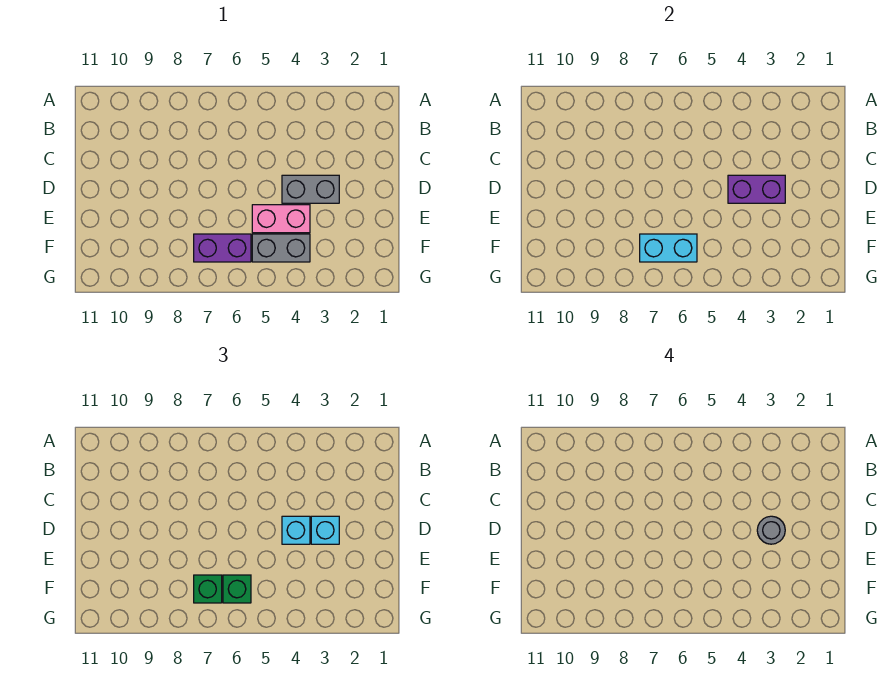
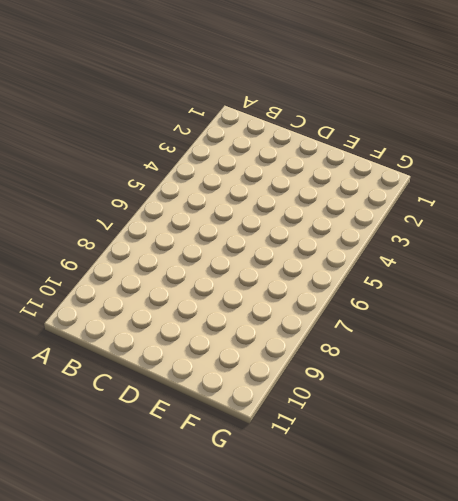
none -> grey 1x2 brick [282,175,339,203]
none -> pink 1x2 brick [252,205,310,233]

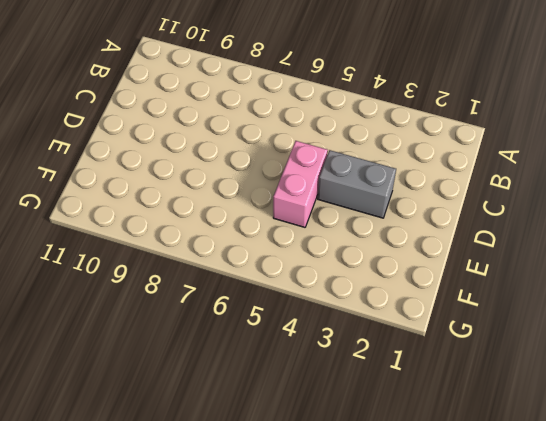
pink 1x2 brick [273,141,328,227] -> pink 1x2 brick turned to [252,205,310,233]
none -> grey 1x2 brick [252,234,310,262]
none -> purple 1x2 brick [194,234,251,262]

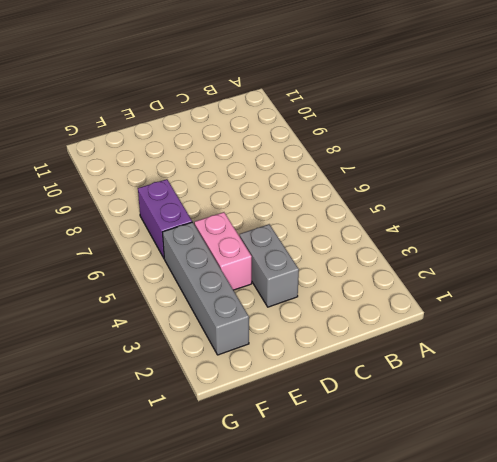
grey 1x4 brick [162,222,249,355] -> grey 1x2 brick [252,234,310,262]
none -> purple 1x2 brick [728,175,785,203]
none -> cyan 1x2 brick [640,234,697,262]

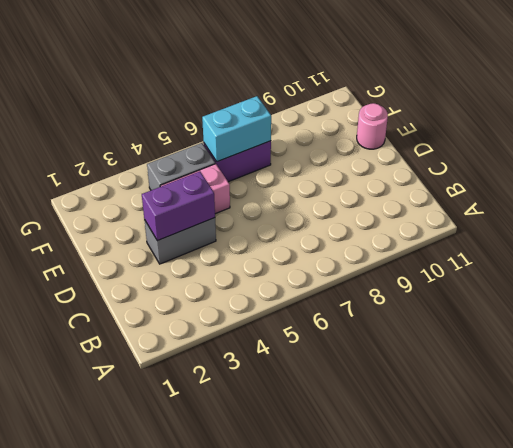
pink 1x1 round brick [357,103,388,149] -> none
none -> cyan 1x1 brick [311,516,339,544]
none -> cyan 1x1 brick [282,516,310,544]

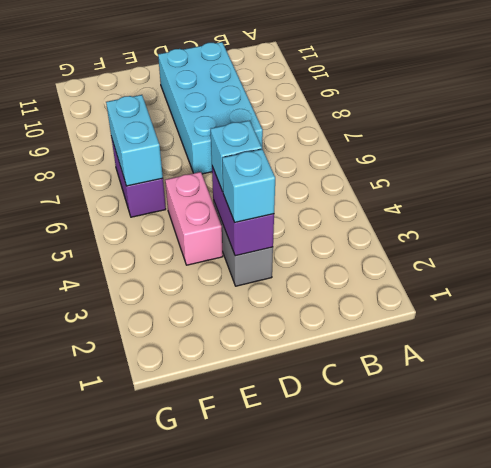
cyan 2x4 brick [158,42,263,174] -> none
none -> grey 1x2 brick [252,234,310,262]
none -> green 1x1 brick [223,575,251,603]

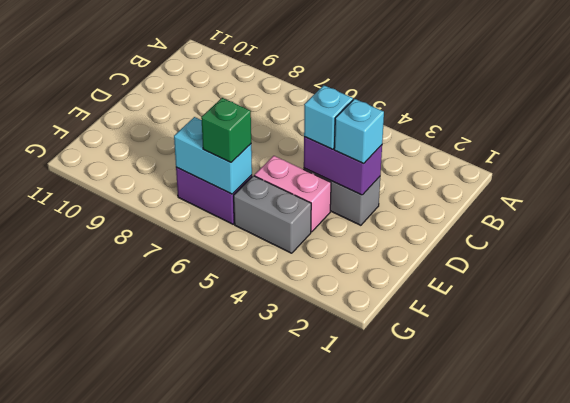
none -> green 1x1 brick [194,575,222,603]
none -> grey 1x1 round brick [757,516,785,544]

